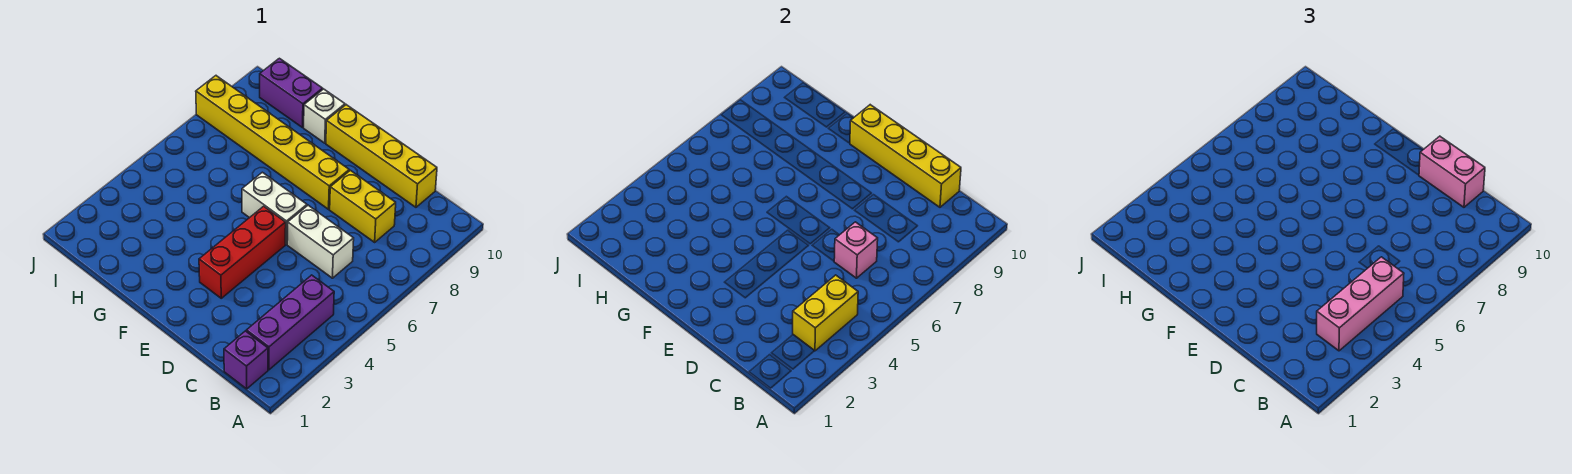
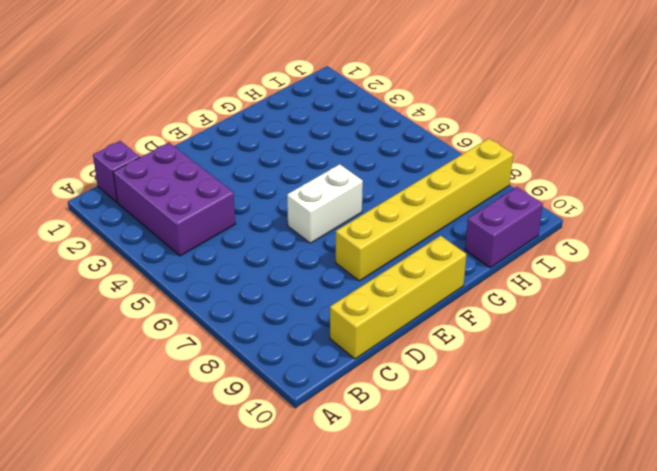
purple 2x3 brick [113,143,235,256] -> purple 1x3 brick [246,275,334,370]
none -> white 1x2 brick [287,205,354,278]
none -> yellow 1x2 brick [330,170,396,242]
none -> red 1x3 brick [199,206,286,298]

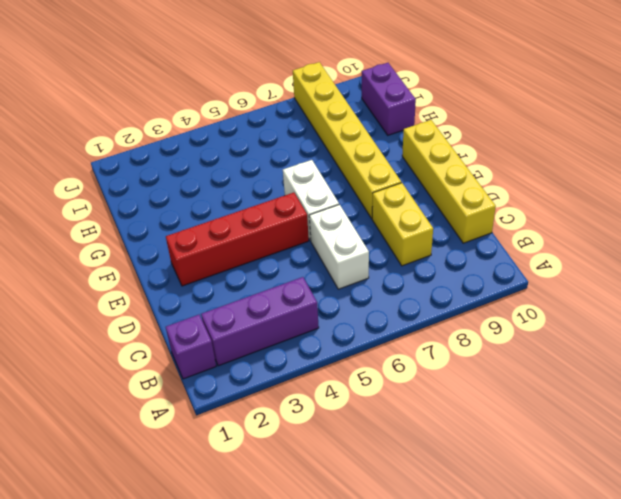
red 1x4 brick [166,193,309,286] -> red 1x3 brick [199,206,286,298]
none -> white 1x1 brick [304,89,345,143]
none -> yellow 1x2 brick [793,275,858,351]
none -> pink 1x1 brick [834,222,878,278]

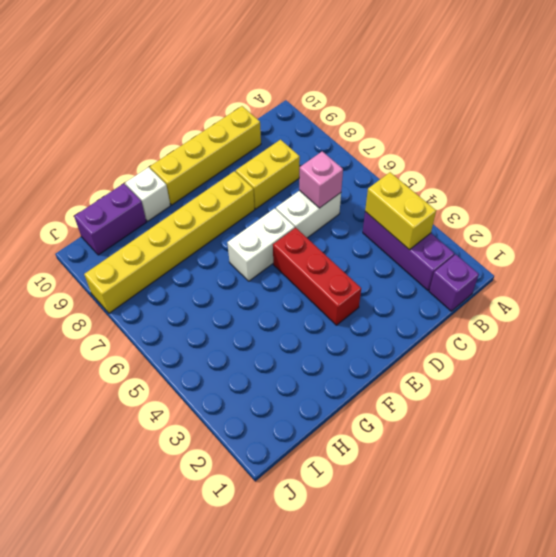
none -> yellow 1x4 brick [850,105,961,207]
none -> pink 1x3 brick [1317,257,1404,351]
none -> pink 1x2 brick [1419,136,1485,207]

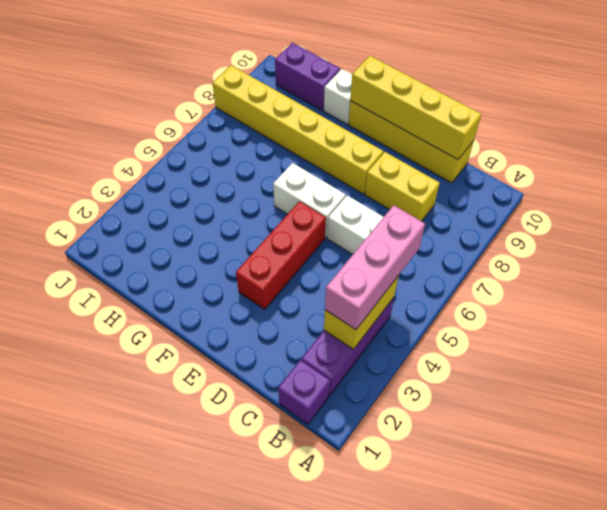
none -> pink 1x1 brick [834,222,878,278]
none -> pink 1x2 brick [1419,136,1485,207]

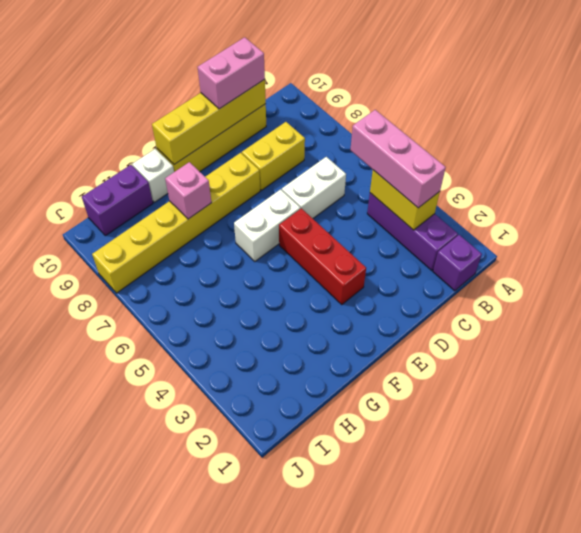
pink 1x1 brick [165,162,212,219] -> pink 1x1 brick moved to [834,222,878,278]

